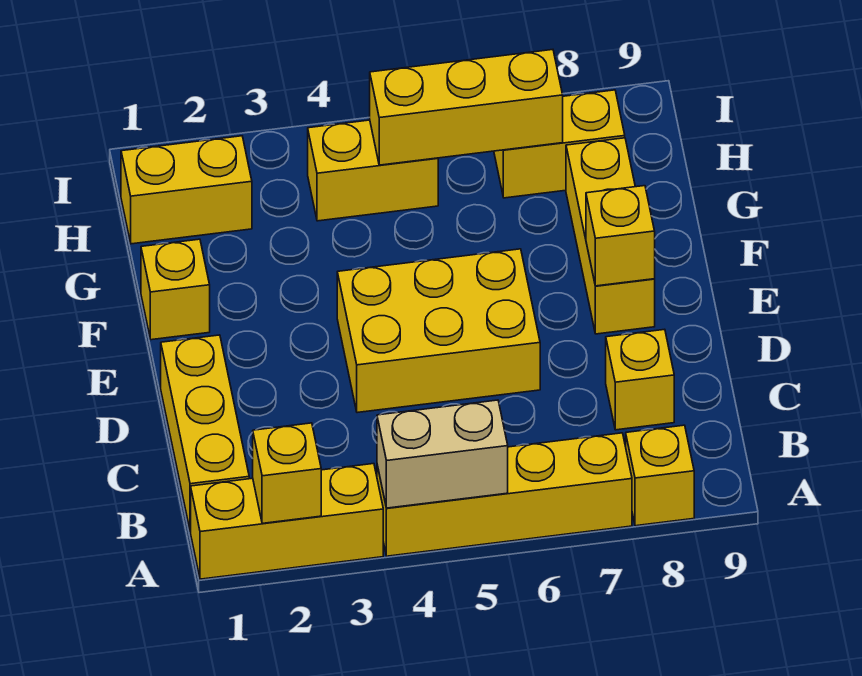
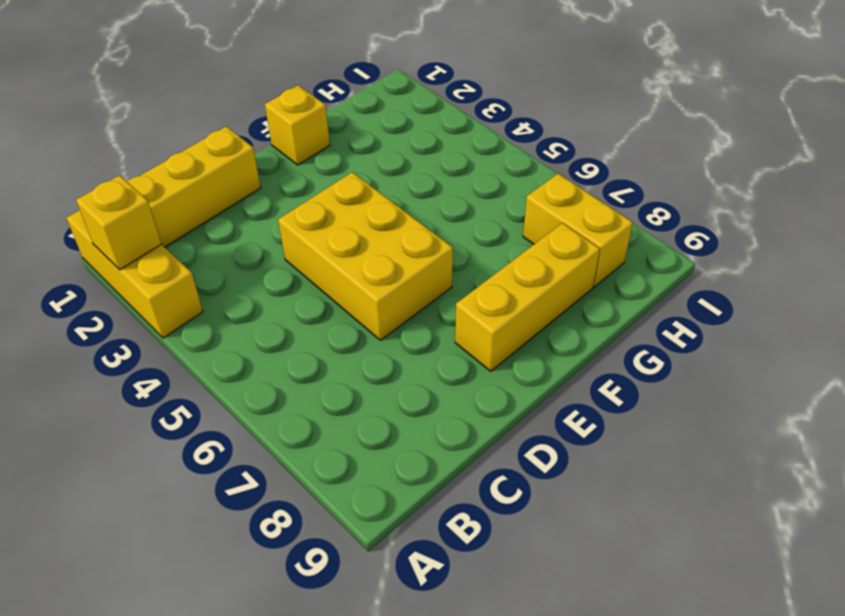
none -> yellow 1x4 brick [377,433,632,556]
none -> yellow 1x1 brick [626,425,694,526]
none -> yellow 1x1 brick [606,329,674,430]

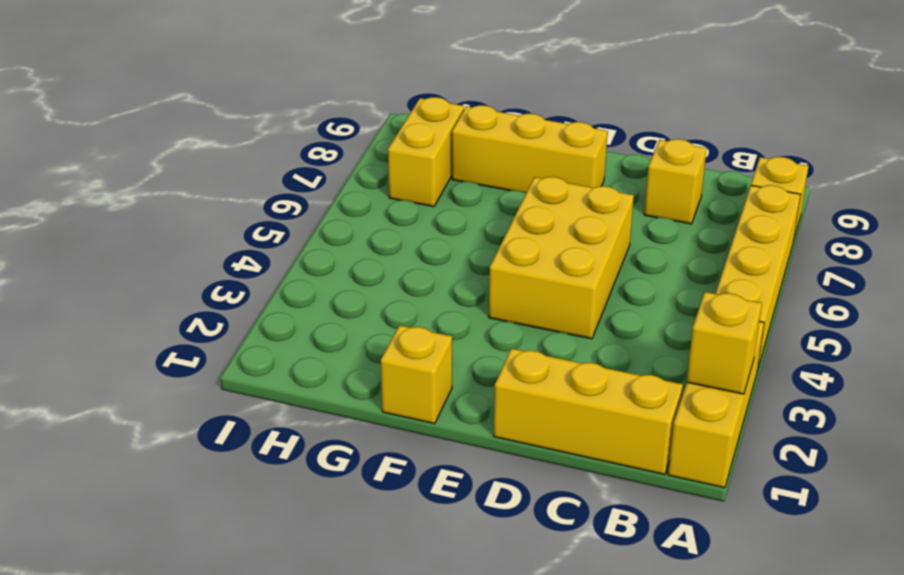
none -> yellow 1x2 brick [121,136,252,244]
none -> yellow 1x2 brick [308,120,438,221]
none -> tan 1x2 brick [377,400,508,508]

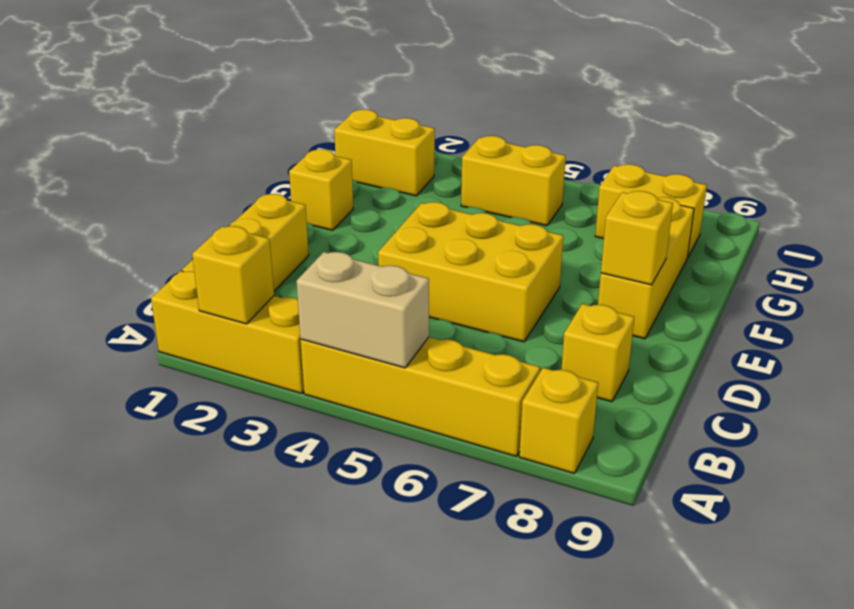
none -> yellow 1x3 brick [370,50,563,165]

